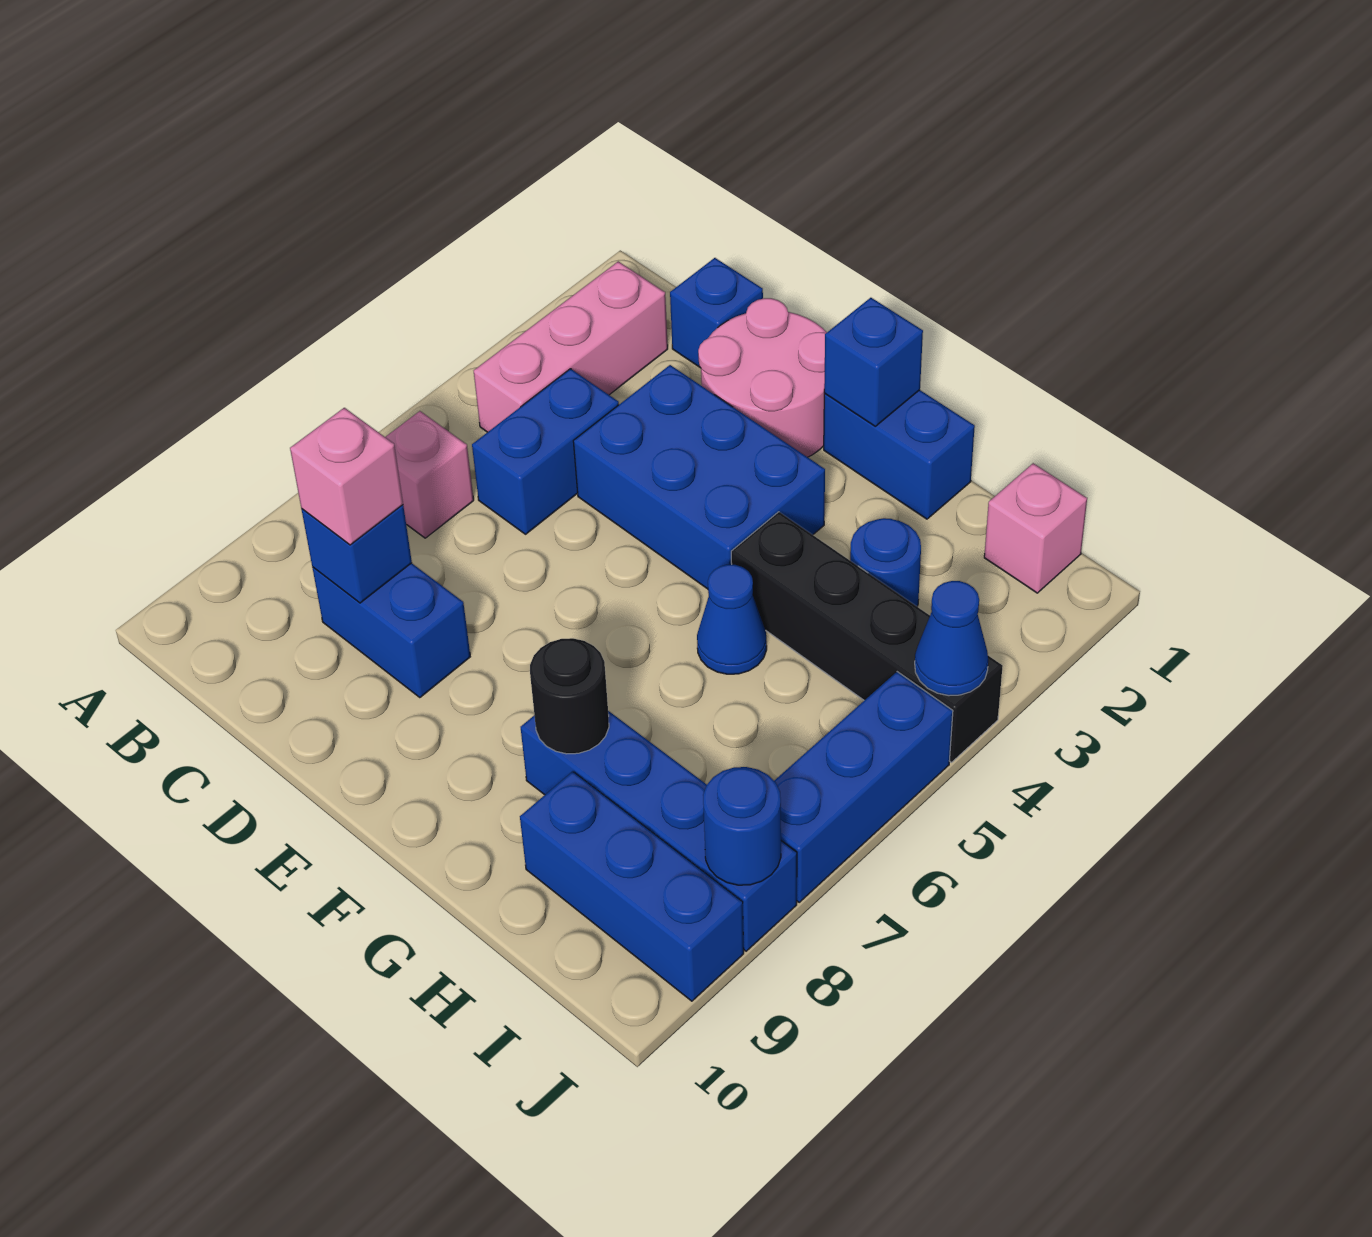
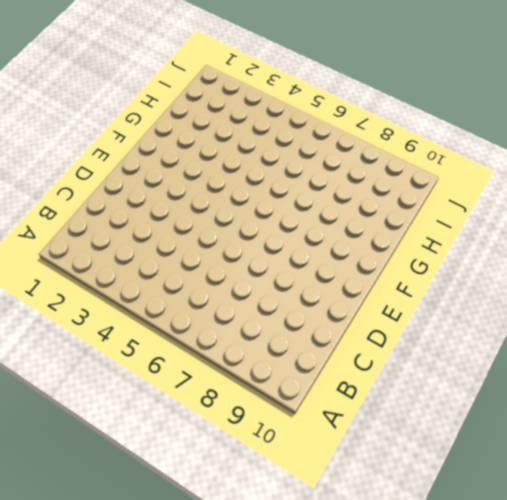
none -> pink 1x3 brick [474,261,668,432]
none -> pink 1x1 brick [386,411,474,538]
none -> blue 1x1 brick [670,258,763,367]

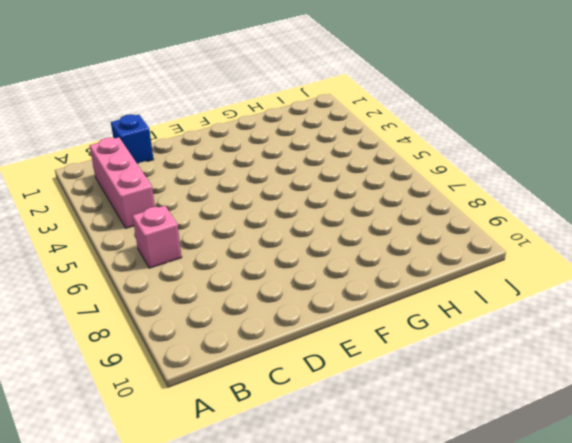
none -> blue 1x2 brick [472,369,619,534]
none -> blue 1x2 brick [312,563,470,698]
none -> pink 2x2 round brick [698,298,827,457]

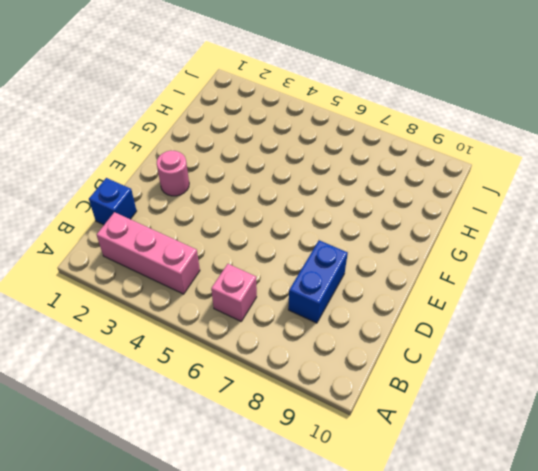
pink 1x1 round brick [157,151,189,196] -> pink 2x2 round brick [698,298,827,457]
none -> blue 1x2 brick [472,369,619,534]
none -> blue 2x3 brick [573,365,825,589]
none -> blue 1x2 brick [824,390,975,519]

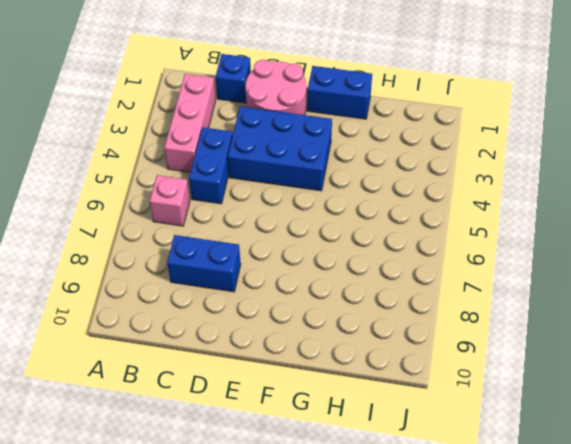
none -> black 1x4 brick [731,512,1003,762]
none -> blue 1x1 cone [697,565,767,674]
none -> blue 1x4 brick [521,711,797,951]

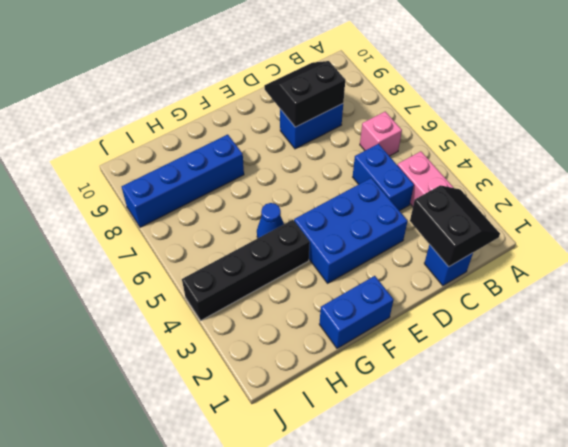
black 2x2 slope [410,185,500,267] -> none
black 2x2 slope [264,61,345,127] -> blue 1x1 brick [302,505,412,603]
none -> pink 2x2 round brick [698,298,827,457]
none -> blue 1x1 round brick [850,518,921,606]
none -> blue 1x3 brick [520,771,744,1001]

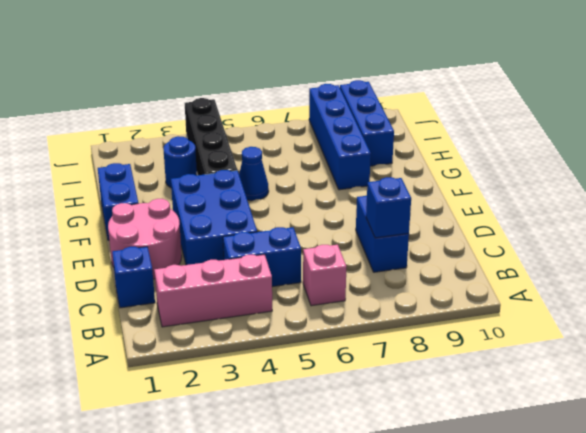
none -> pink 1x1 brick [984,463,1087,593]
none -> blue 1x3 brick [774,672,953,902]
none -> blue 1x1 brick [824,298,923,426]

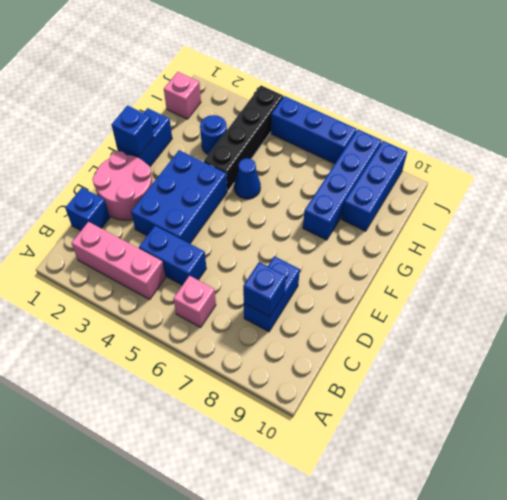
none -> black 1x1 round brick [530,638,609,754]
none -> blue 1x1 cone [915,581,988,696]
none -> blue 1x1 round brick [703,767,781,885]

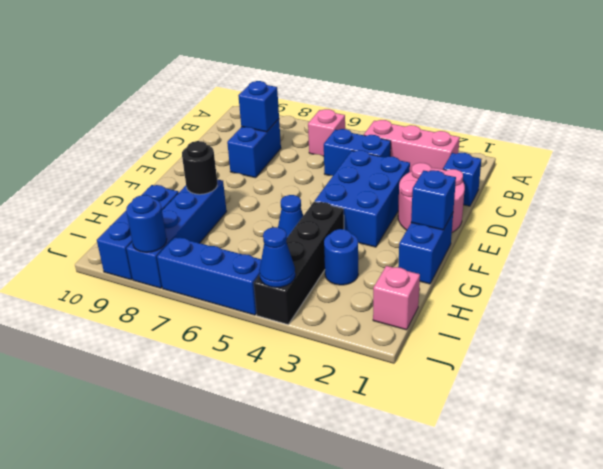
none -> pink 1x1 brick [290,408,403,545]

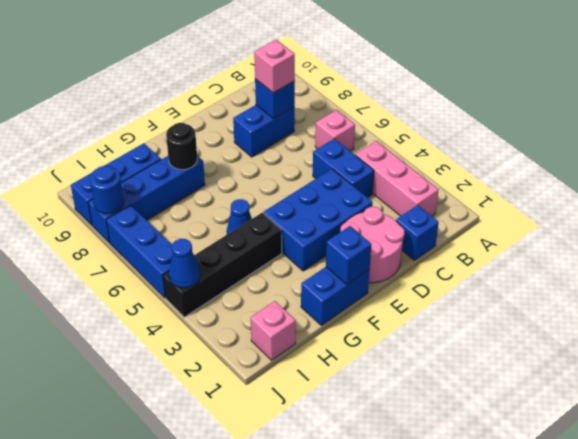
none -> blue 1x1 round brick [850,518,921,606]

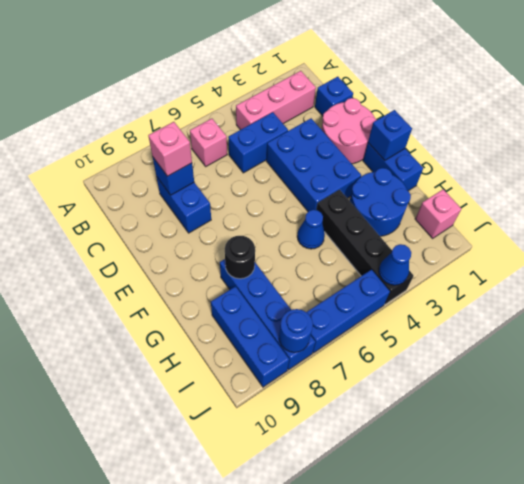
blue 2x2 round brick [350,168,411,236] -> blue 1x1 round brick [850,518,921,606]

